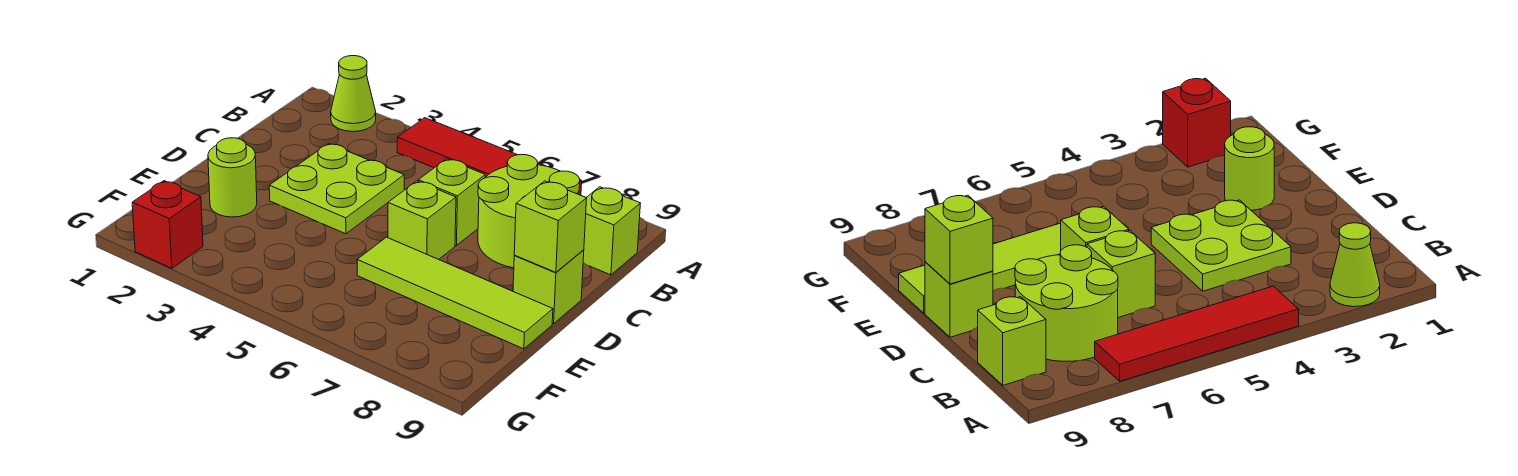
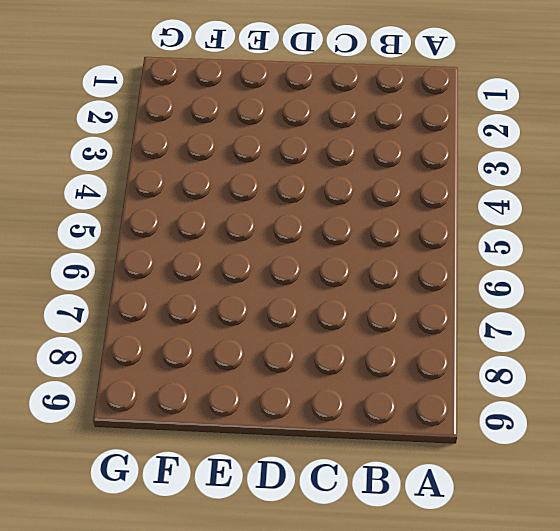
none -> lime 1x1 cone [331,56,376,132]
none -> red 1x4 tile [397,118,582,195]
none -> lime 2x2 round brick [478,154,580,268]

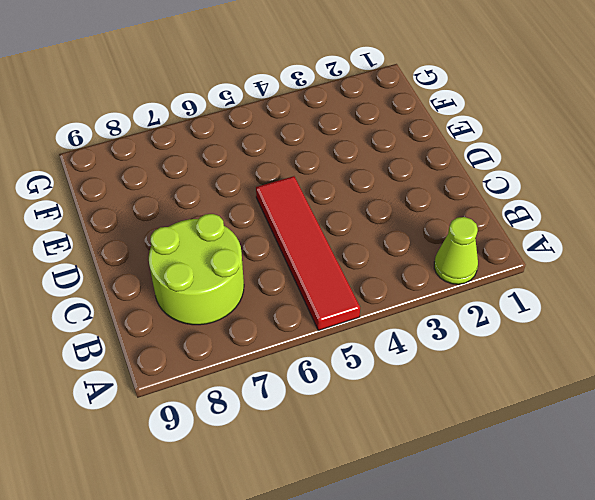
red 1x4 tile [256,176,360,331] -> red 1x4 tile turned to [397,118,582,195]
none -> lime 1x1 brick [583,187,641,275]
none -> lime 2x2 plate [269,143,404,234]
none -> lime 1x1 brick [418,159,485,245]

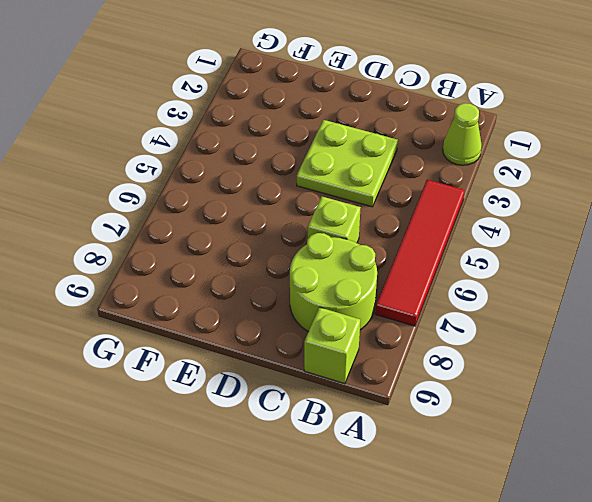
none -> lime 1x1 brick [388,181,456,259]
none -> lime 1x1 brick [513,250,584,324]
none -> lime 1x1 round brick [208,138,257,217]

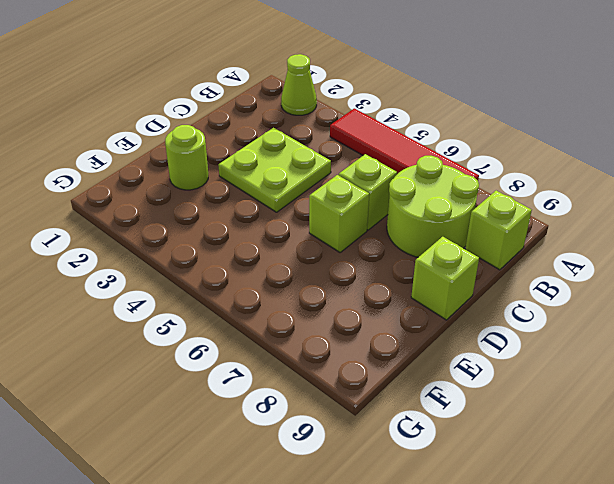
none -> lime 1x4 tile [357,237,553,349]
none -> red 1x1 brick [132,181,203,268]
none -> lime 1x1 brick [514,181,587,272]

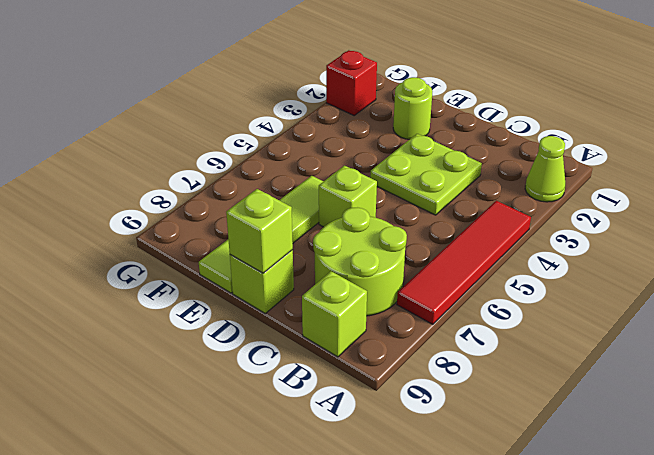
none -> lime 1x1 brick [418,159,485,245]

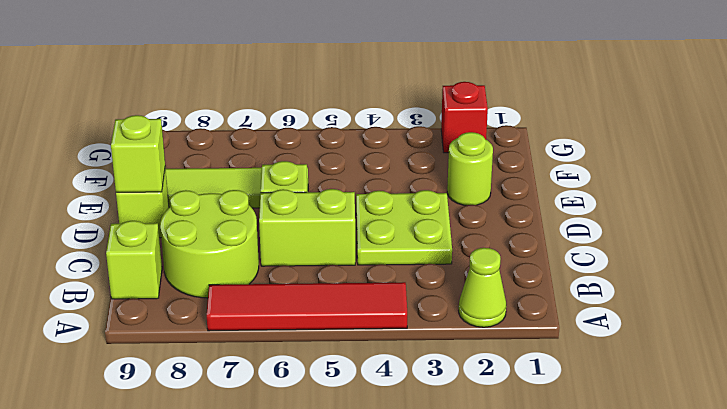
lime 1x2 brick [259,189,355,266] -> lime 1x1 brick [418,159,485,245]

